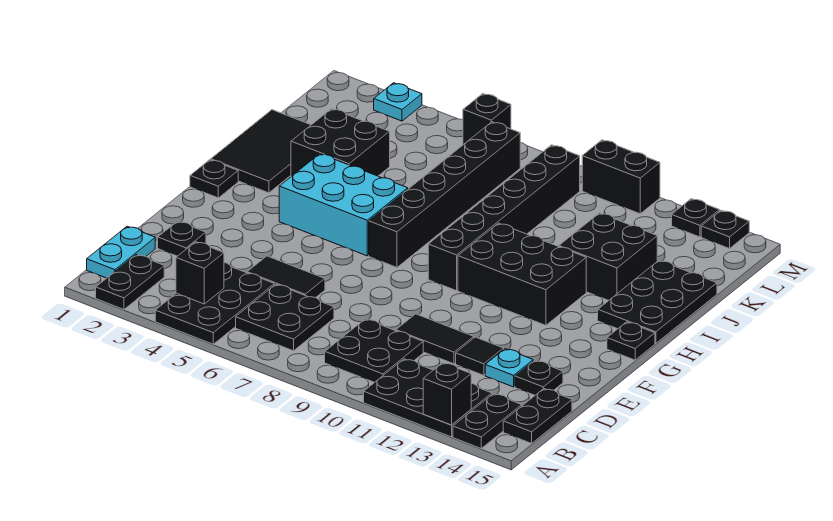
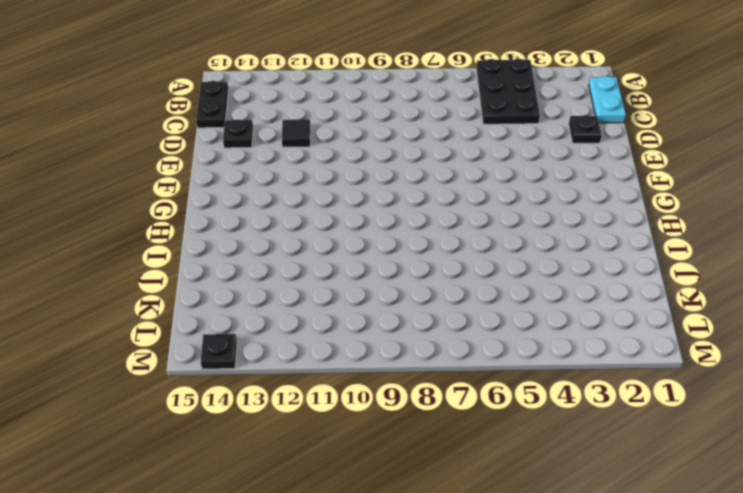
none -> black 1x2 plate [96,255,164,309]
none -> black 2x3 plate [364,359,492,437]
none -> black 1x2 plate [453,394,522,448]
none -> black 2x2 plate [236,284,334,351]

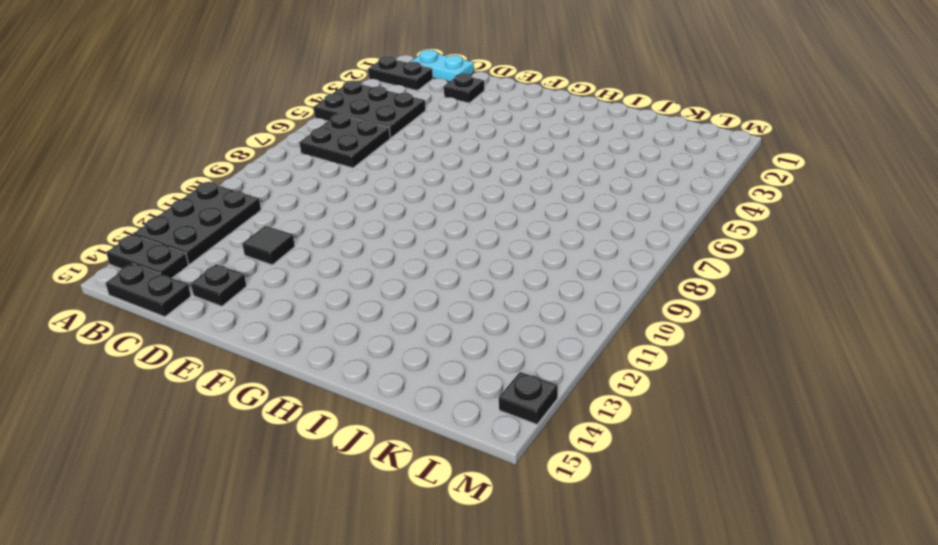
none -> black 2x2 plate [325,319,423,382]
none -> black 1x2 tile [247,256,325,298]
none -> black 1x2 tile [396,314,474,364]
none -> cyan 1x1 plate [485,349,533,387]

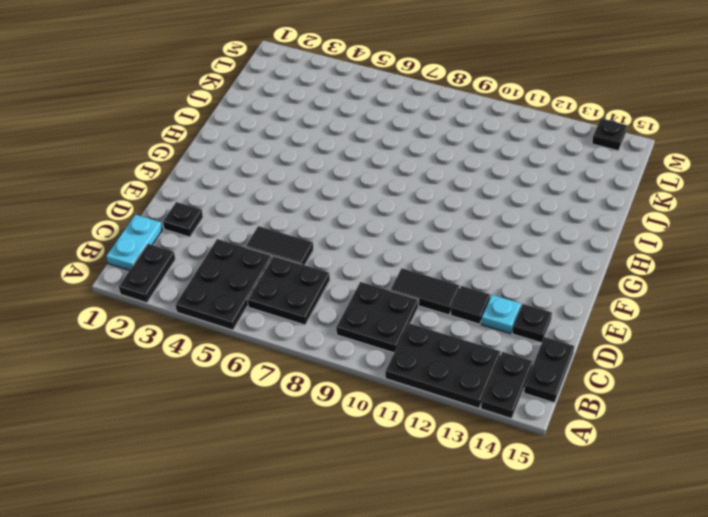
none -> black 1x1 plate [190,160,238,198]
none -> cyan 2x3 brick [279,154,408,256]
none -> black 1x6 brick [369,122,520,267]
none -> black 1x6 brick [428,145,580,291]

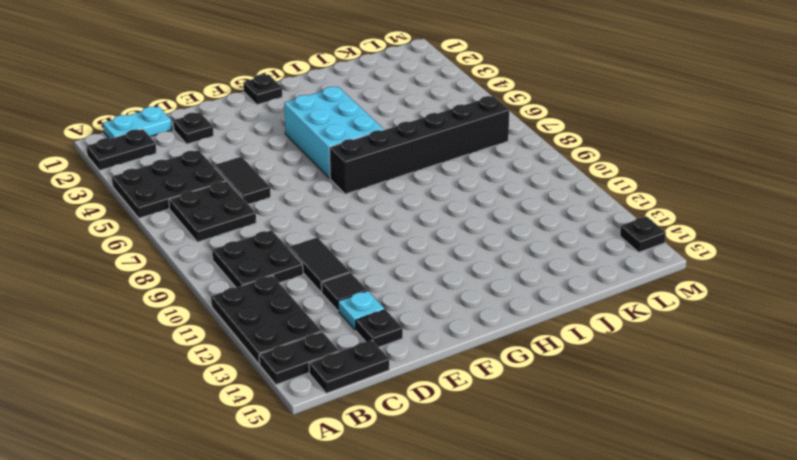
none -> black 1x6 brick [428,145,580,291]
none -> black 2x3 brick [458,223,586,325]
none -> black 1x1 plate [607,322,655,360]
none -> black 2x3 tile [211,110,311,193]

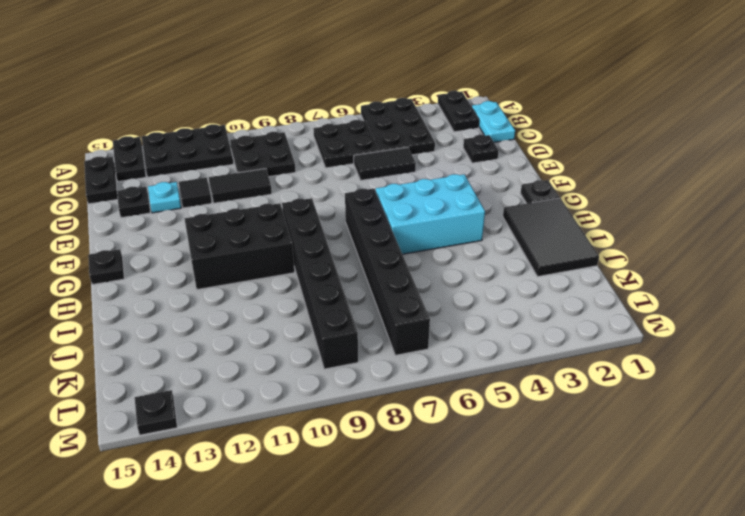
none -> black 2x3 plate [598,260,717,343]
none -> black 2x2 brick [291,109,390,176]
none -> black 2x2 brick [559,213,657,300]
none -> cyan 1x1 plate [374,83,422,121]

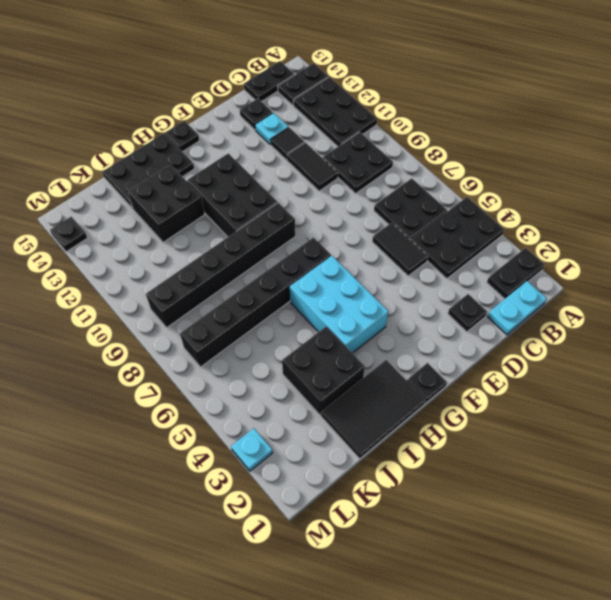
none -> black 1x1 brick [463,94,511,145]
none -> black 1x2 brick [582,140,660,214]
none -> black 1x1 plate [672,199,720,237]
none -> black 1x1 brick [423,363,471,425]

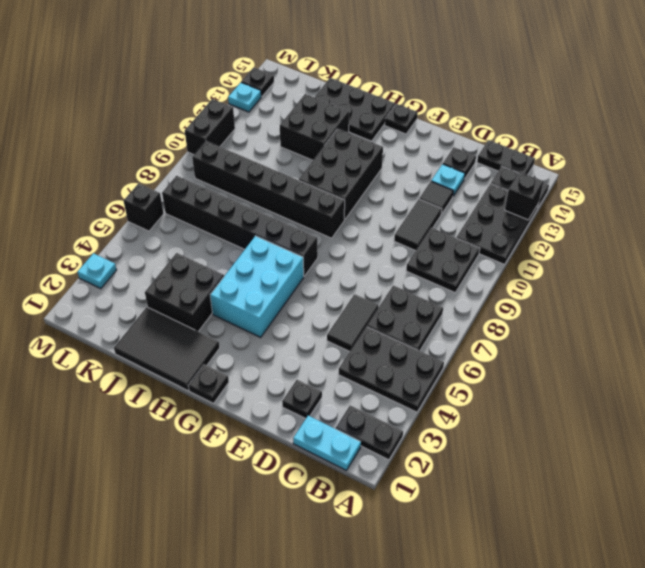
cyan 1x1 plate [228,83,261,112] -> black 1x1 plate [672,199,720,237]
none -> black 1x1 brick [176,242,224,304]

